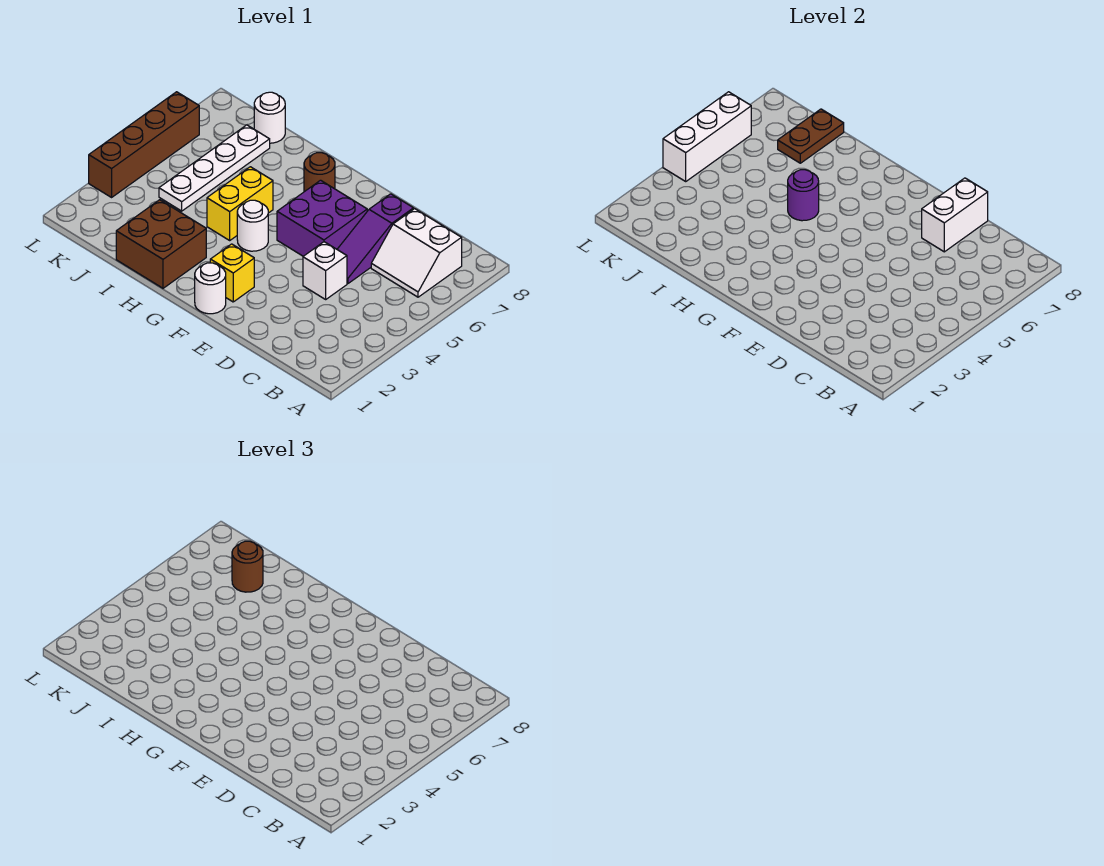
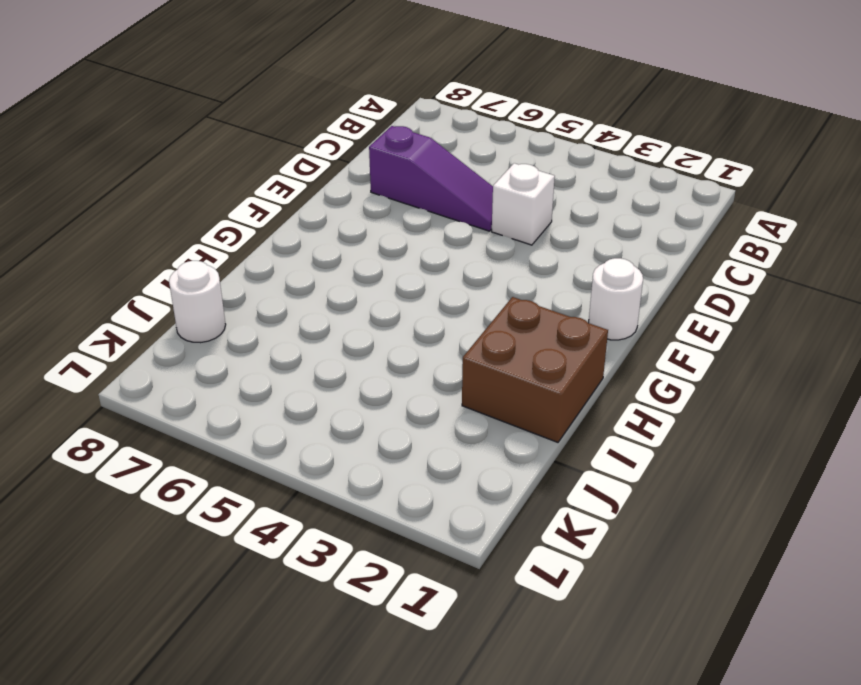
none -> white 2x2 slope [371,209,462,297]
none -> purple 2x2 brick [277,180,367,256]
none -> yellow 1x1 brick [210,244,254,302]

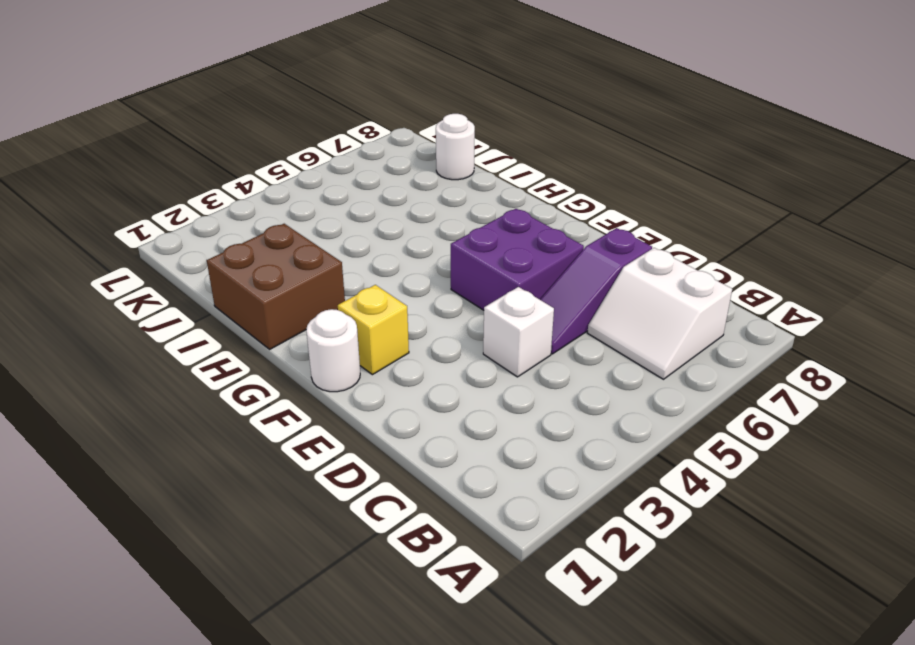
none -> white 1x1 round brick [237,200,268,251]
none -> brown 1x1 round brick [304,153,335,192]
none -> yellow 1x2 brick [207,167,273,240]

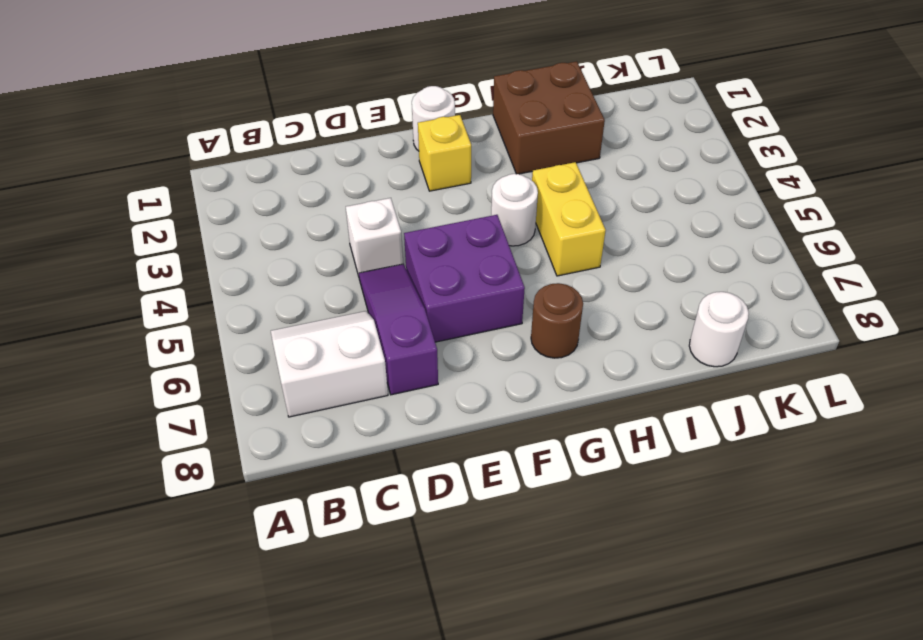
none -> white 1x4 plate [159,125,270,211]
none -> brown 1x4 brick [89,92,199,197]
none -> white 1x2 brick [922,178,988,252]

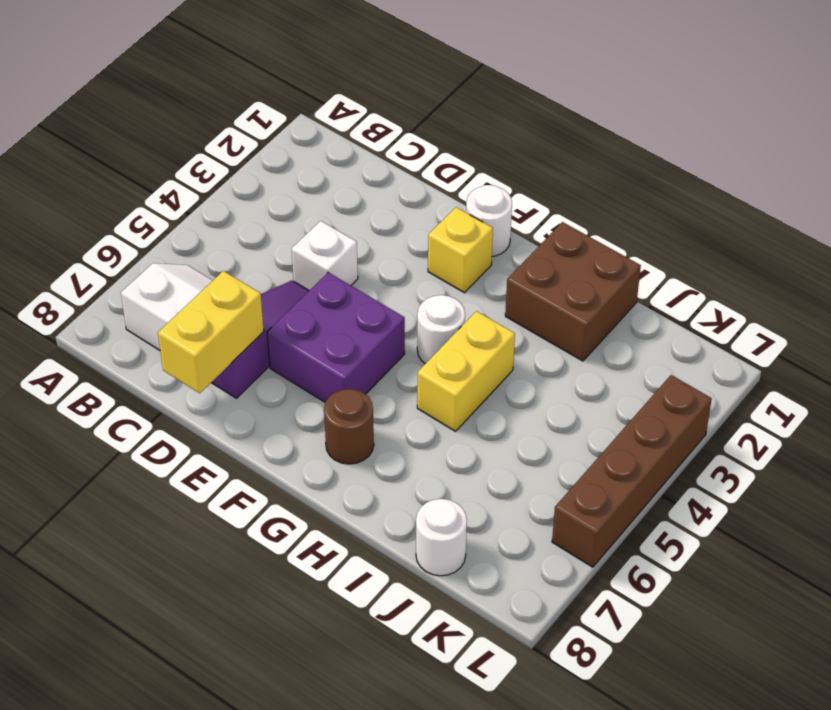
yellow 1x2 brick [158,271,264,393] -> white 1x2 brick [922,178,988,252]
none -> white 1x4 plate [159,125,270,211]
none -> purple 1x1 round brick [788,170,819,221]
none -> brown 1x2 plate [778,109,844,163]

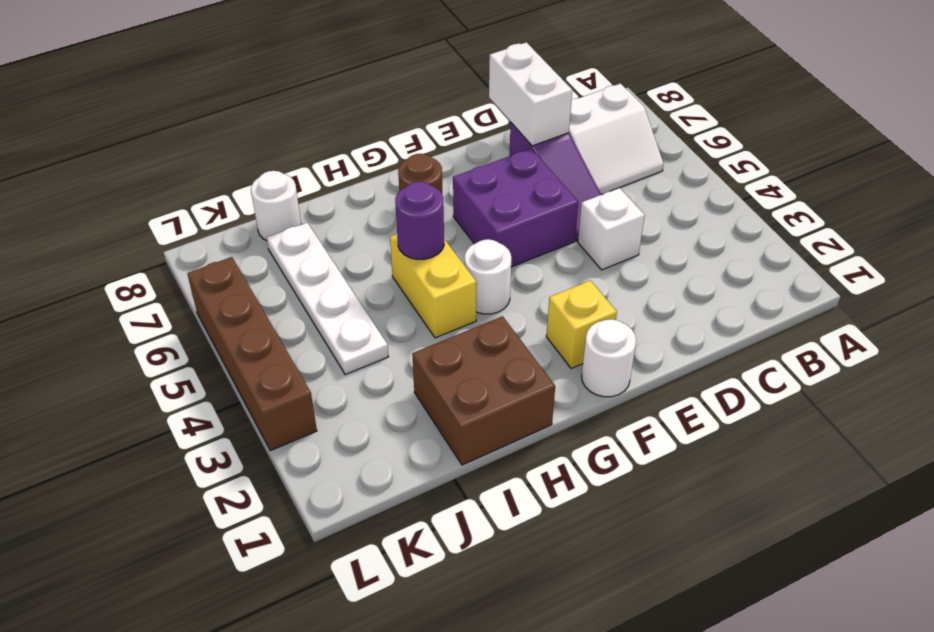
none -> brown 1x2 plate [778,109,844,163]
none -> white 1x3 brick [663,92,751,181]
none -> brown 1x1 round brick [232,541,263,592]

